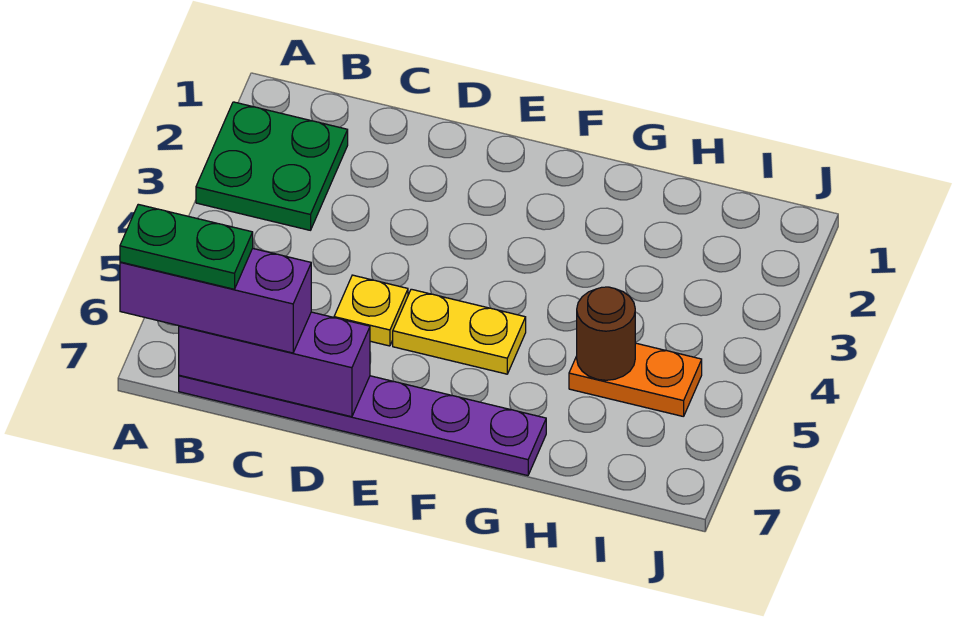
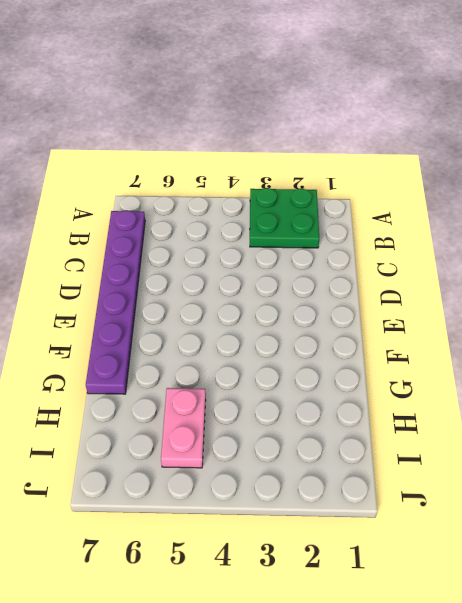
pink 1x2 plate [161,388,206,468] -> orange 1x2 plate [569,343,702,417]
none -> yellow 1x1 plate [334,275,408,346]
none -> yellow 1x2 plate [393,289,526,374]

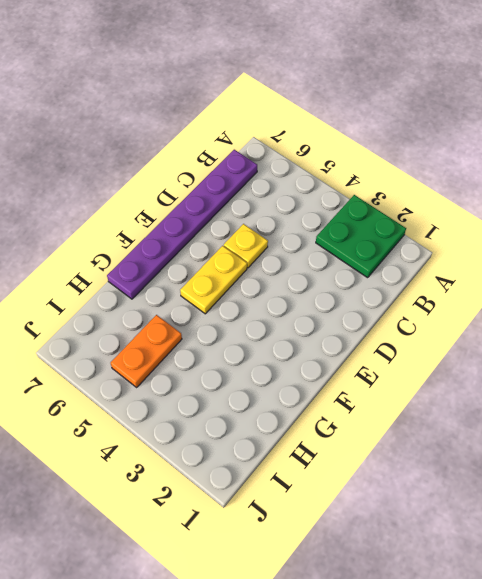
none -> purple 1x3 brick [179,312,370,417]
none -> brown 1x1 round brick [577,287,635,380]

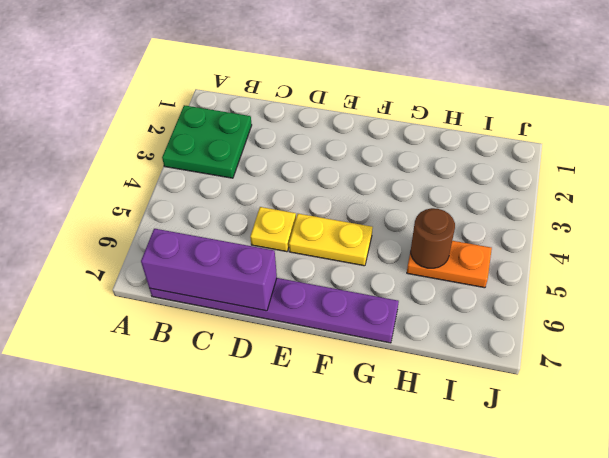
none -> purple 1x3 brick [120,248,311,353]
none -> green 1x2 plate [120,204,253,289]

